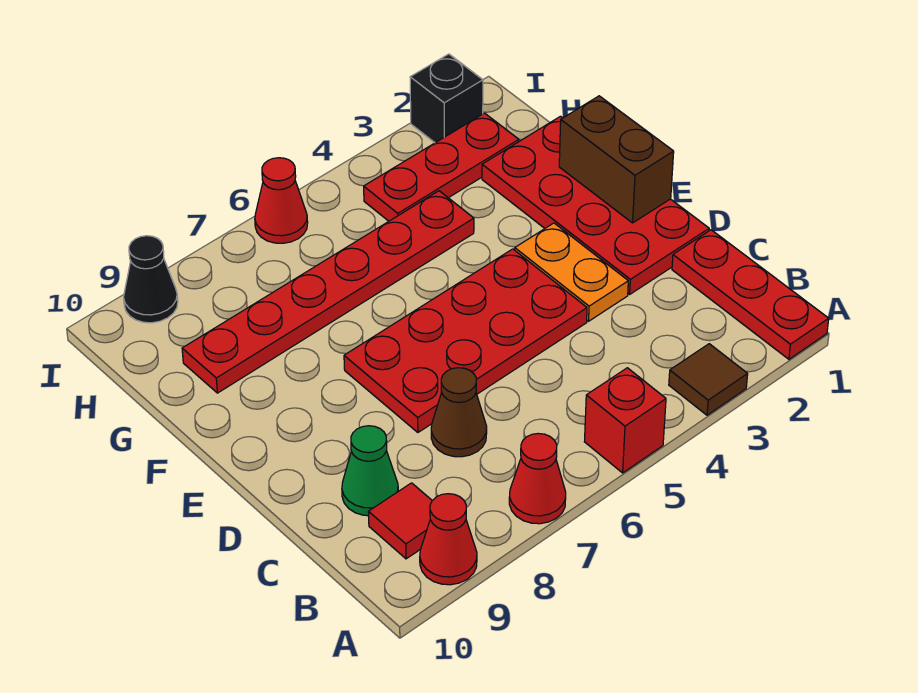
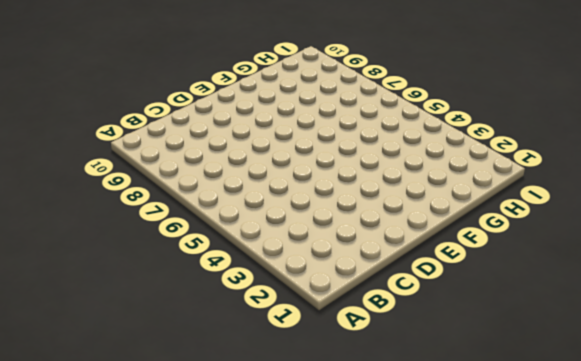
none -> red 1x3 plate [672,230,829,359]
none -> brown 1x1 tile [669,344,748,415]
none -> red 1x1 brick [584,368,666,473]

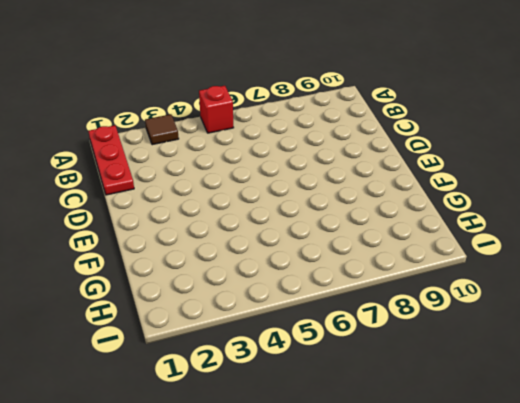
none -> red 1x1 cone [509,434,566,524]
none -> red 1x1 cone [420,494,477,585]
none -> red 1x1 tile [368,483,432,559]

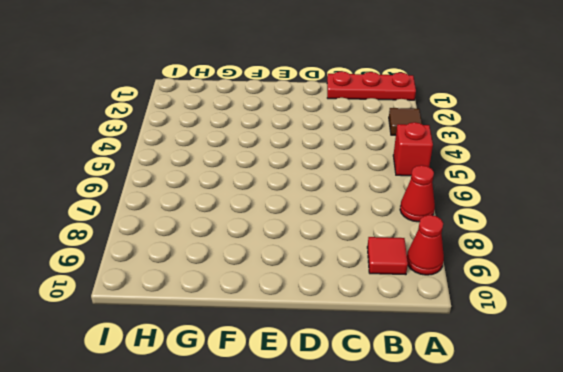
none -> brown 1x1 cone [431,368,487,457]
none -> green 1x1 cone [342,426,398,516]
none -> red 2x4 plate [482,116,709,294]

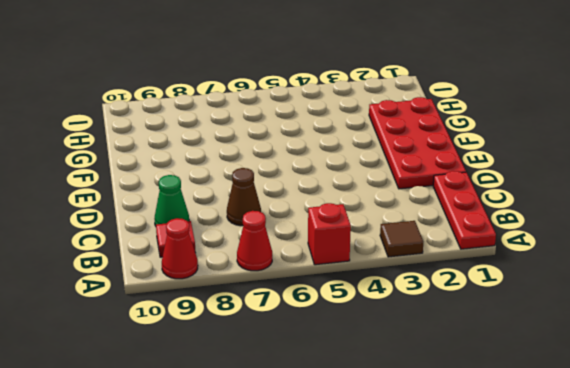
none -> orange 1x2 plate [515,223,628,321]
none -> red 2x4 plate [344,249,587,432]
none -> red 1x6 plate [182,191,474,393]

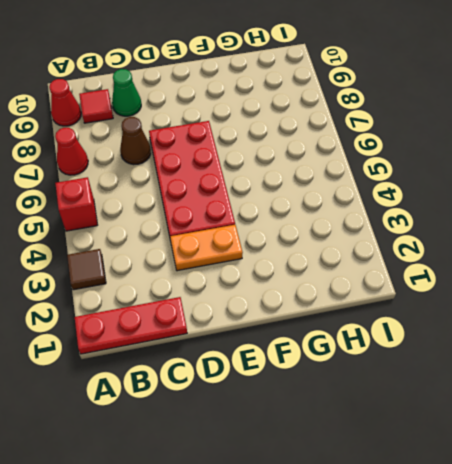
none -> red 2x4 plate [482,116,709,294]
none -> red 1x6 plate [182,191,474,393]
none -> red 1x3 plate [364,113,519,221]

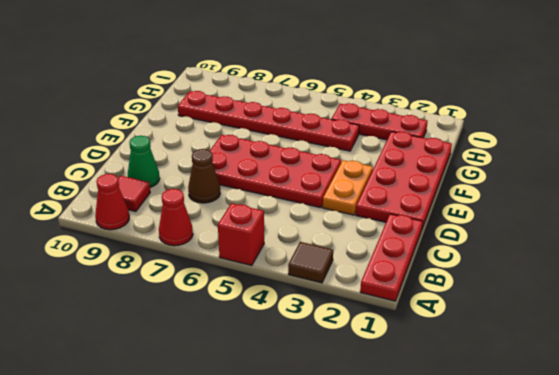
none -> black 1x1 brick [410,54,483,143]
none -> red 1x1 cone [255,158,308,243]
none -> black 1x1 cone [124,236,178,323]

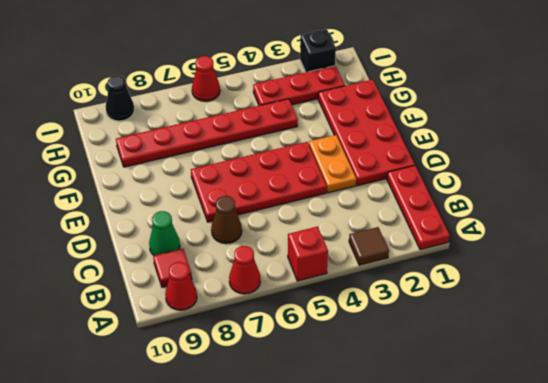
none -> brown 1x2 brick [559,96,674,223]

